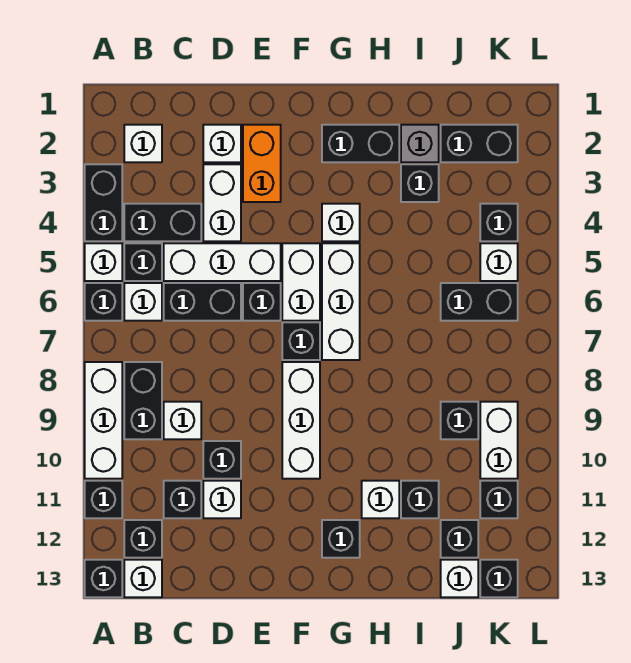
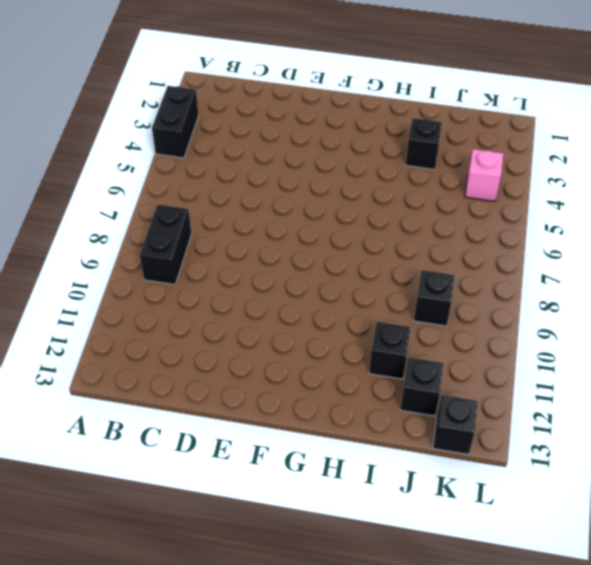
pink 1x1 brick [465,149,503,201] -> black 1x1 brick [480,204,518,241]
none -> white 1x1 brick [85,243,122,281]
none -> black 1x1 brick [85,283,122,321]
none -> white 1x3 brick [85,362,122,479]
none -> black 1x1 brick [85,481,122,518]

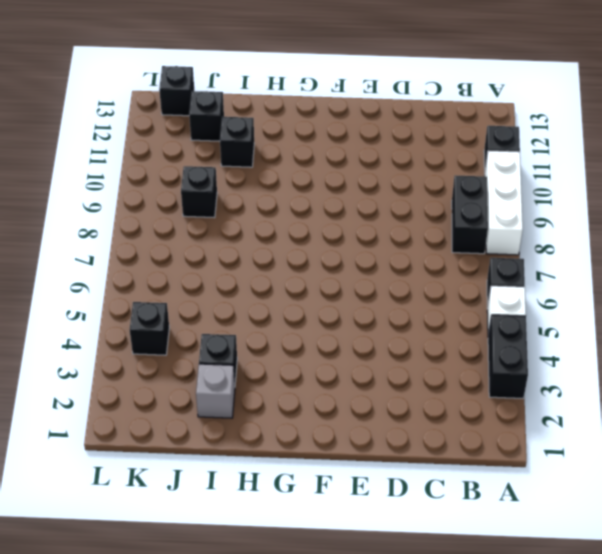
none -> black 1x1 brick [85,560,122,597]
none -> white 1x1 brick [124,125,162,162]
none -> black 1x2 brick [124,204,201,241]
none -> black 1x1 brick [124,243,162,281]

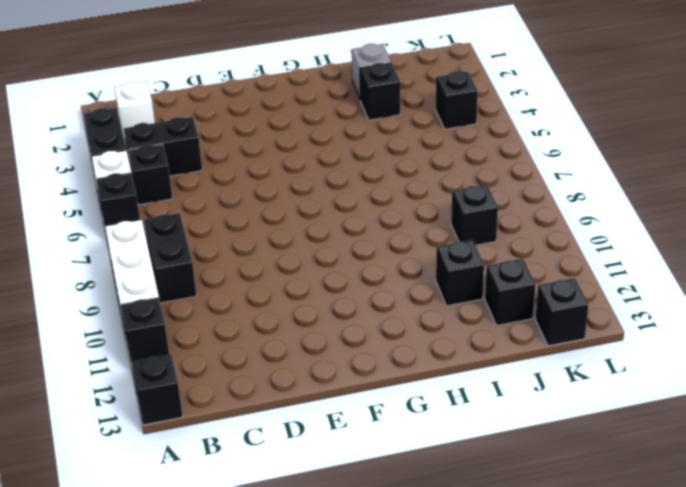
none -> white 1x1 brick [124,283,162,321]
none -> black 1x1 brick [124,520,162,558]
none -> white 1x1 brick [124,560,162,597]
none -> white 1x3 brick [164,243,281,281]

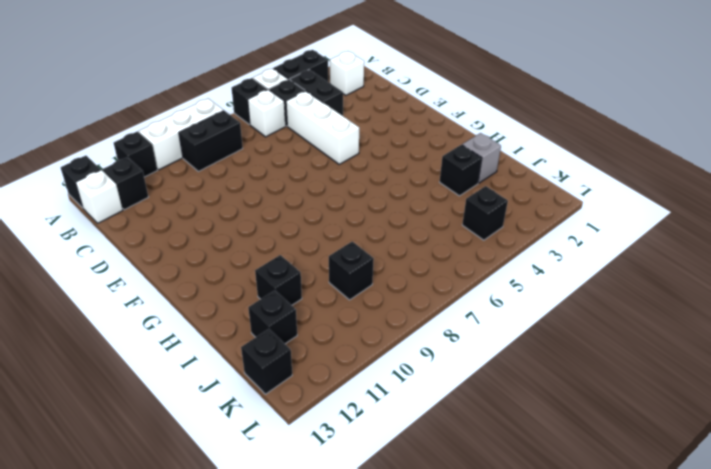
none -> black 1x2 brick [164,283,241,321]
none -> white 1x1 brick [164,402,201,439]
none -> black 1x1 brick [164,481,201,518]
none -> white 1x1 brick [203,125,241,162]

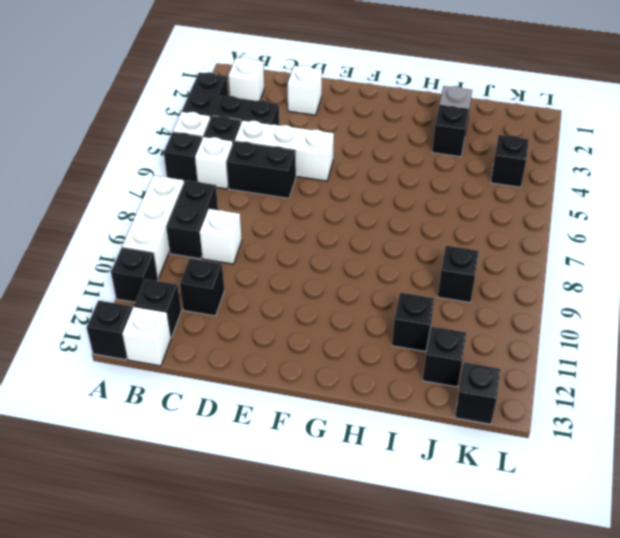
none -> white 1x2 brick [203,164,241,241]
none -> black 1x1 brick [203,441,241,479]
none -> white 1x1 brick [203,481,241,518]
none -> orange 1x2 brick [243,125,281,202]

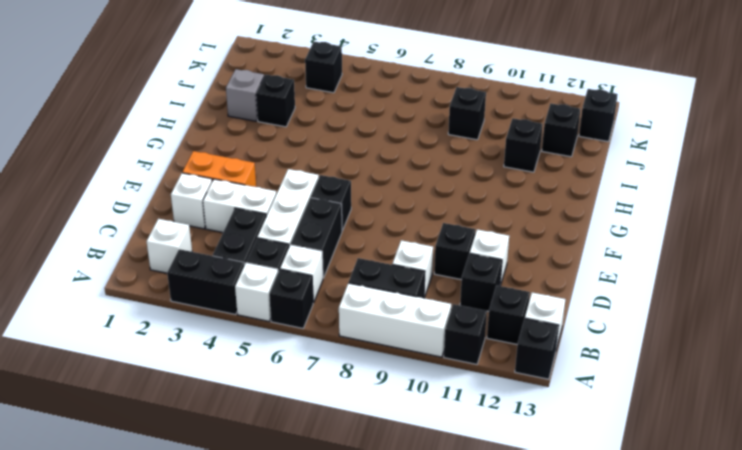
none -> white 1x2 brick [282,243,320,321]
none -> black 1x1 brick [282,322,320,360]
none -> white 1x3 brick [282,362,320,479]
none -> black 1x2 brick [322,125,399,162]

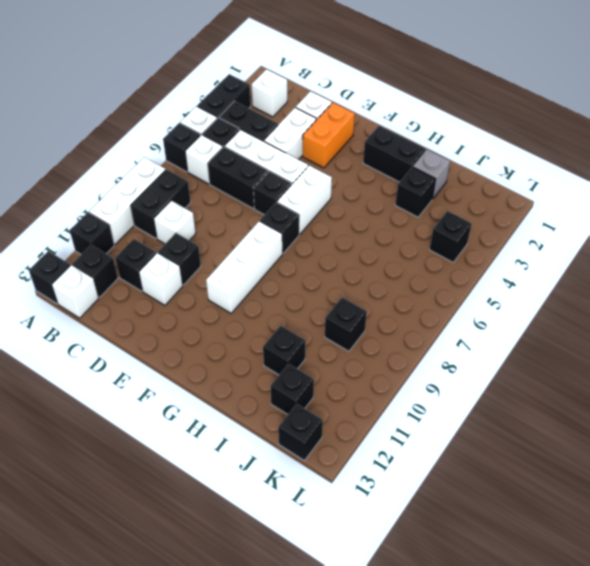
none -> white 1x1 brick [322,204,360,241]
none -> white 1x3 brick [322,243,360,360]
none -> black 1x1 brick [322,520,360,558]
none -> white 1x1 brick [362,481,399,518]

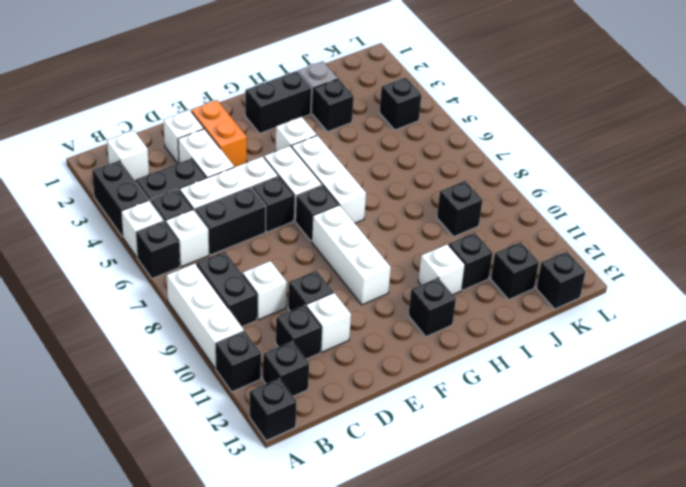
none -> white 1x1 brick [124,560,162,597]
none -> black 1x2 brick [441,125,518,162]
none -> black 1x2 brick [441,283,518,321]
none -> white 1x1 brick [441,560,478,597]

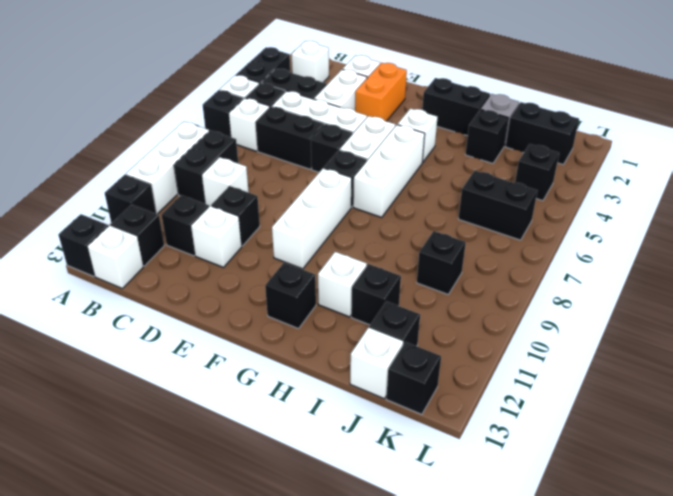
none -> white 1x1 brick [480,243,518,281]
none -> white 1x2 brick [480,402,518,479]
none -> black 1x1 brick [480,481,518,518]

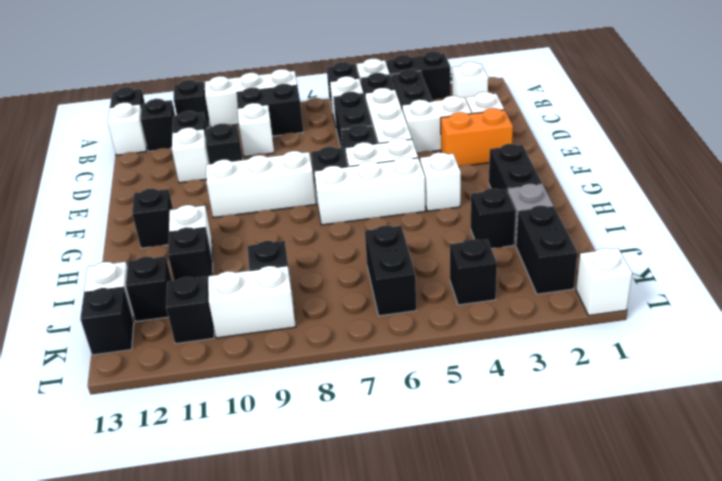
white 1x1 brick [576,248,632,315] -> white 1x1 brick moved to [480,243,518,281]

